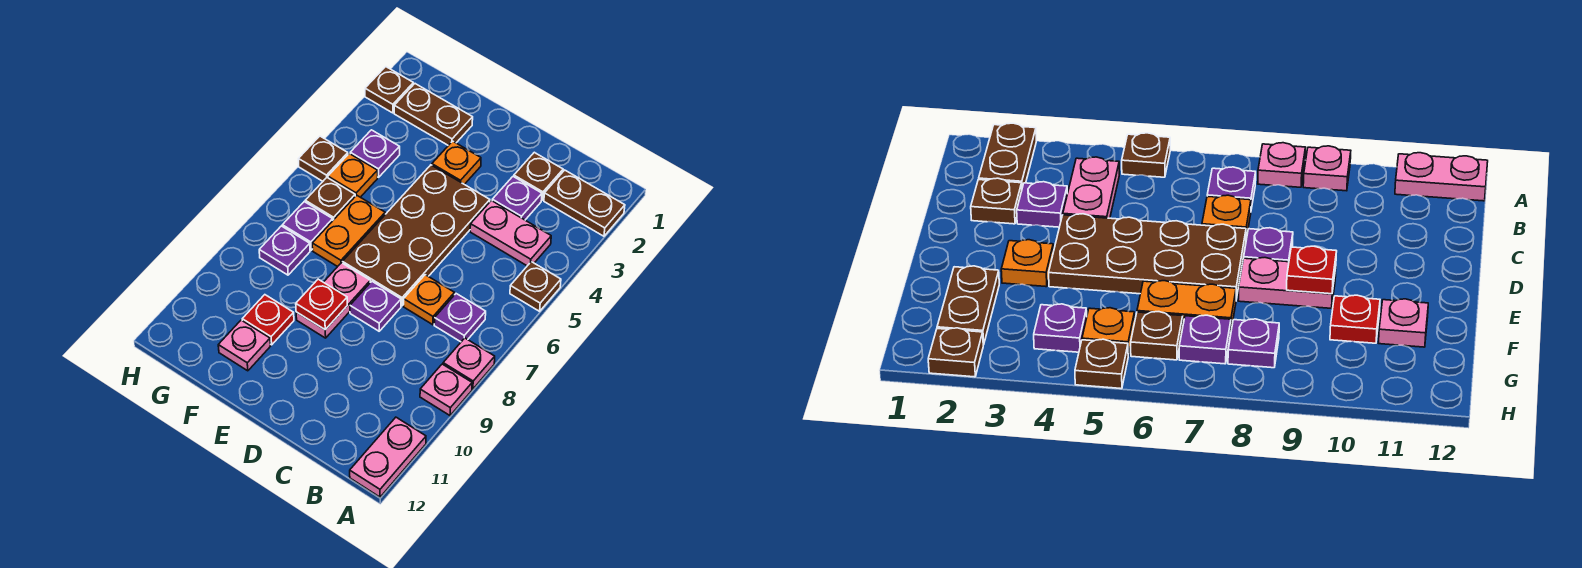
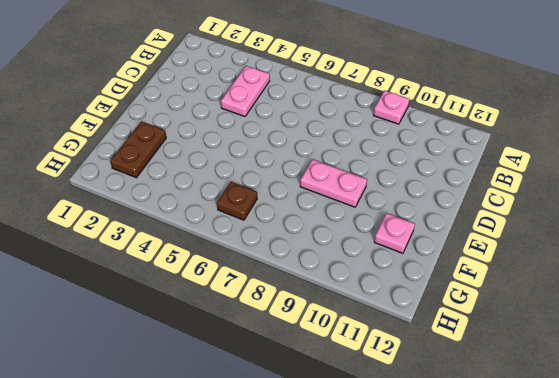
none -> brown 1x2 plate [544,170,625,236]
none -> brown 1x1 plate [510,262,561,311]
none -> pink 1x1 plate [443,338,495,389]

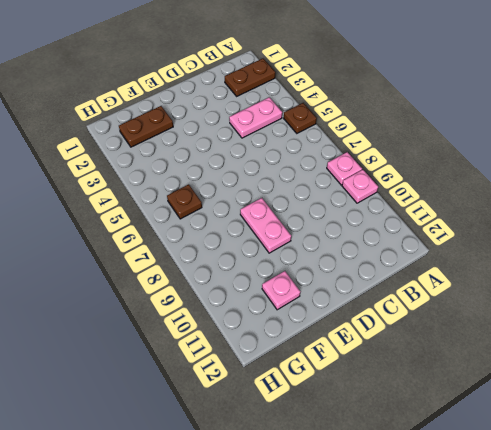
none -> pink 1x2 plate [350,417,426,497]
none -> purple 1x1 plate [434,294,486,342]
none -> brown 1x1 plate [514,152,563,200]

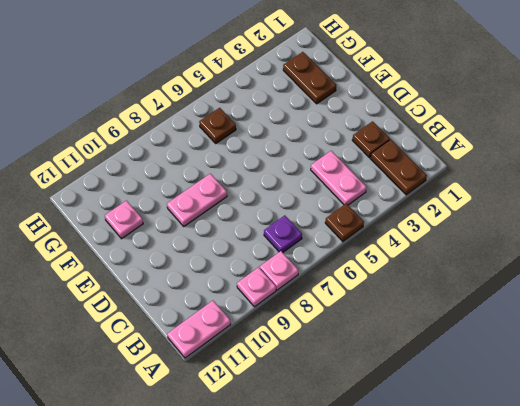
none -> purple 1x1 plate [492,177,542,220]
none -> orange 1x1 plate [404,275,455,325]
none -> brown 2x4 plate [343,165,490,306]

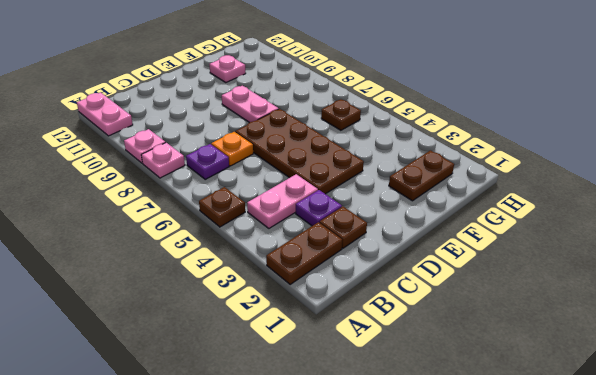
none -> purple 1x1 plate [350,282,401,331]
none -> orange 1x1 plate [432,141,481,184]
none -> orange 1x2 plate [312,195,385,267]

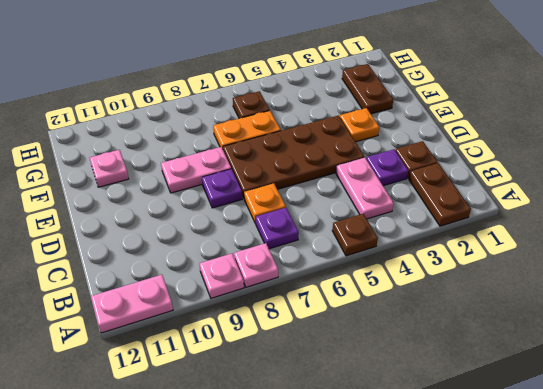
none -> red 1x1 plate [242,295,294,345]
none -> purple 1x1 plate [350,130,400,177]
none -> orange 1x1 plate [328,154,378,197]

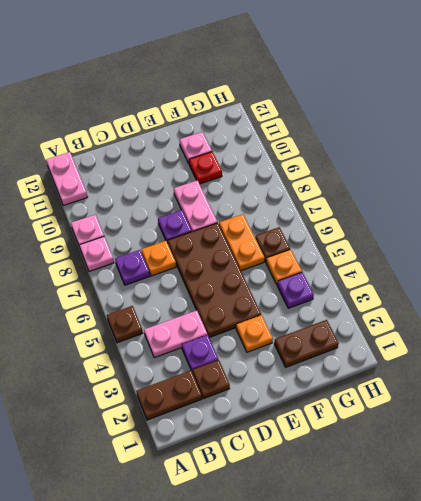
none -> purple 1x1 plate [282,202,333,250]
none -> purple 1x1 plate [259,226,310,275]
none -> brown 1x1 plate [365,67,413,113]

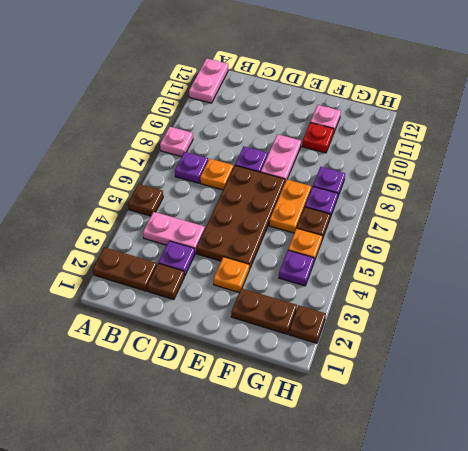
none -> pink 1x1 plate [420,364,472,415]
none -> brown 1x1 plate [298,136,348,181]
none -> red 1x1 plate [296,279,347,330]

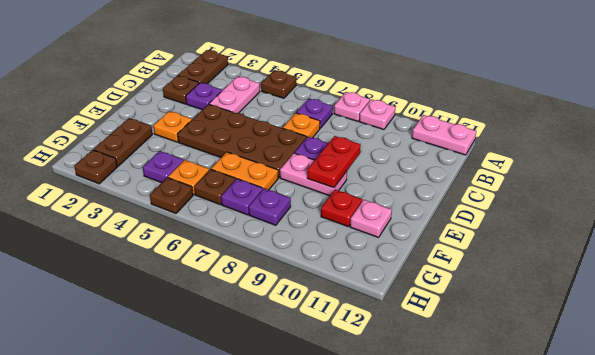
red 1x2 plate [307,136,361,188] -> red 1x1 plate [296,279,347,330]

